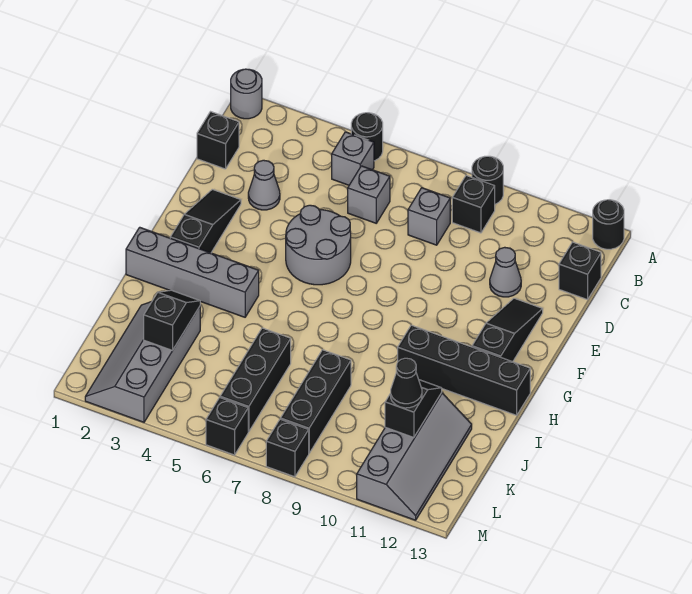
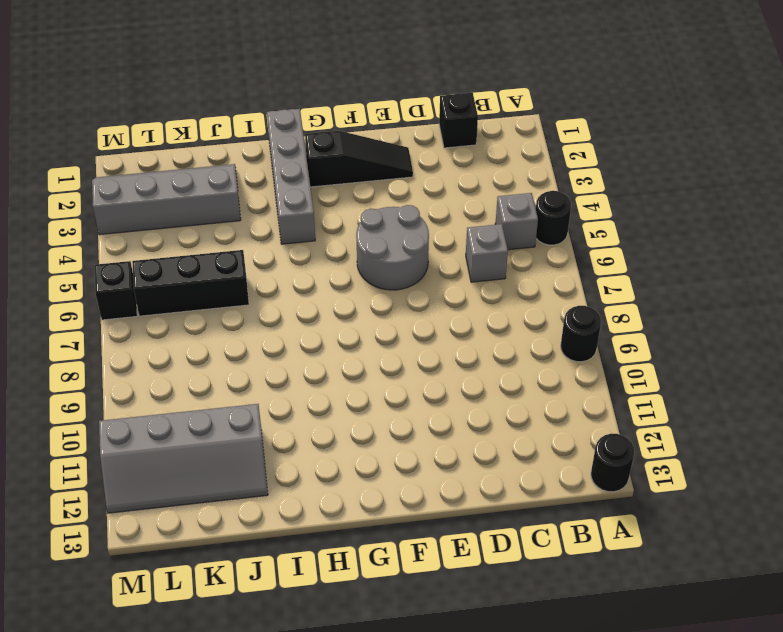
none -> grey 1x1 round brick [231,69,262,119]
none -> black 1x1 brick [452,176,495,233]
none -> grey 1x1 brick [408,188,450,245]

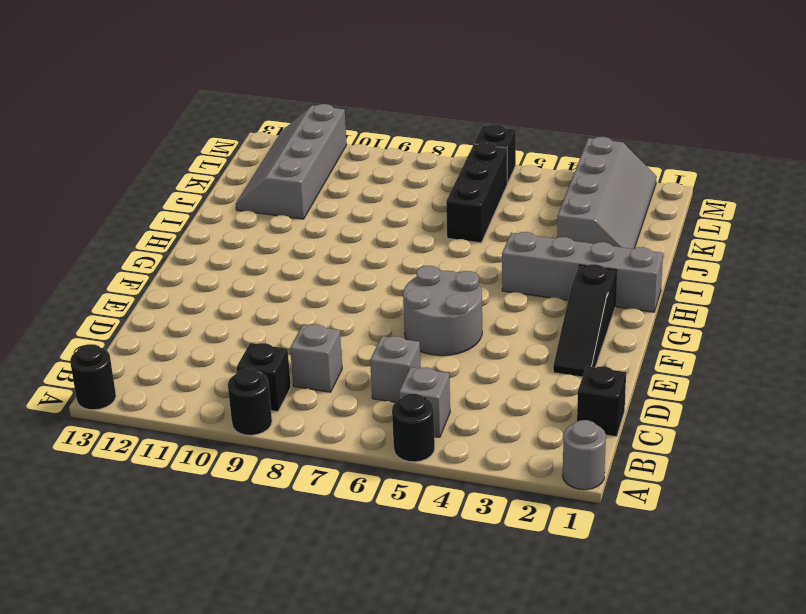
none -> black 1x1 brick [559,242,601,300]
none -> grey 1x1 cone [248,160,280,210]
none -> grey 1x1 cone [490,247,521,297]

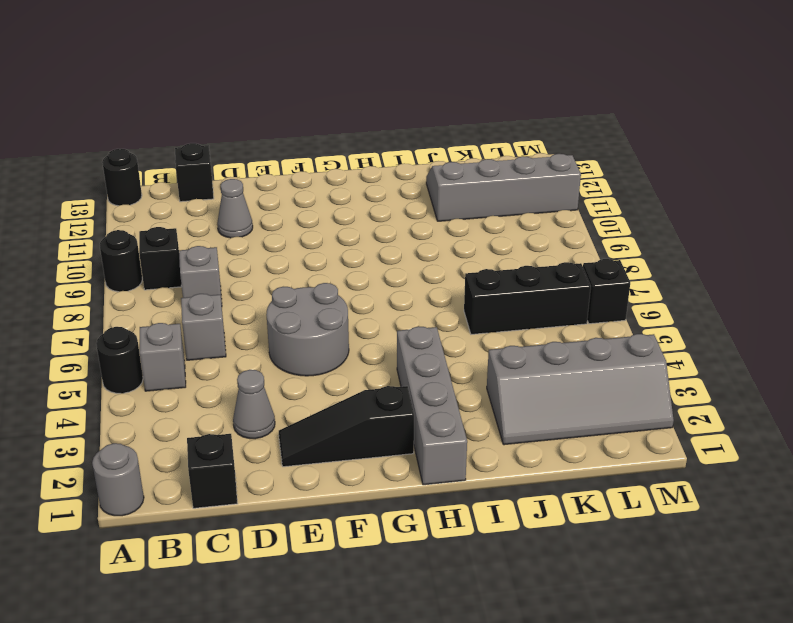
none -> black 1x3 slope [472,298,543,362]
none -> black 1x4 brick [398,325,530,415]
none -> black 1x3 brick [280,350,351,453]

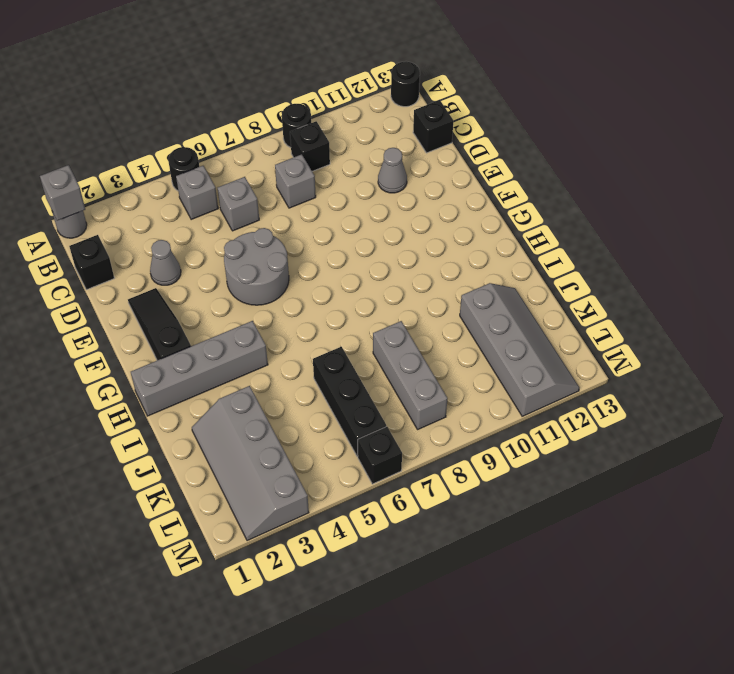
grey 1x1 brick [40,165,85,221] -> none
grey 1x3 brick [373,321,447,429] -> black 1x3 brick [280,350,351,453]
none -> black 1x3 slope [472,298,543,362]
none -> black 1x4 brick [398,325,530,415]
none -> black 1x1 brick [266,419,309,477]

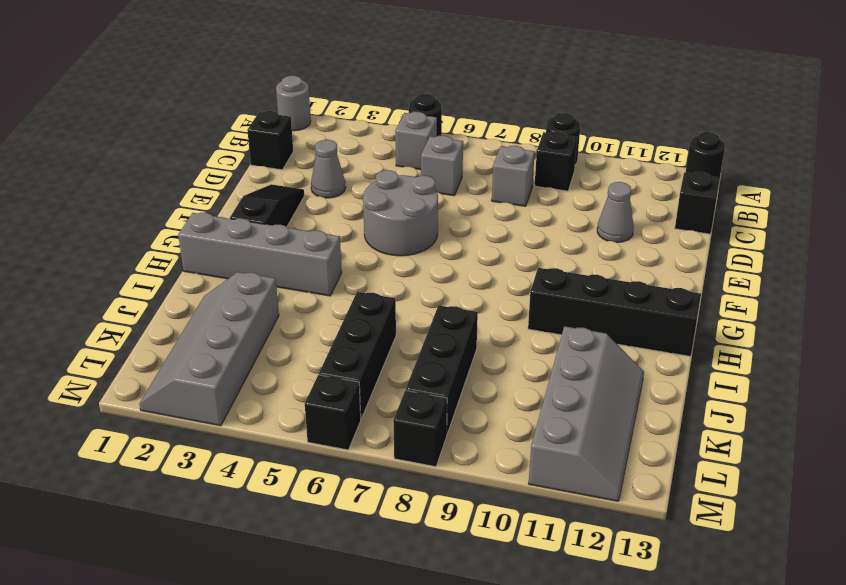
none -> black 1x3 slope [472,298,543,362]
none -> black 1x2 slope [144,290,200,350]
none -> black 1x2 slope [385,380,442,438]

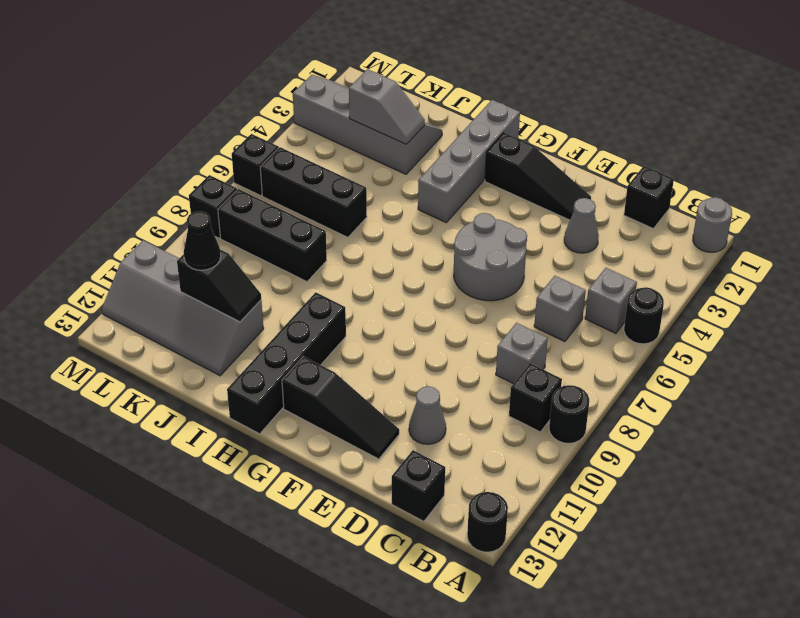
grey 1x2 slope [349,69,425,144] -> black 1x2 slope [144,290,200,350]

